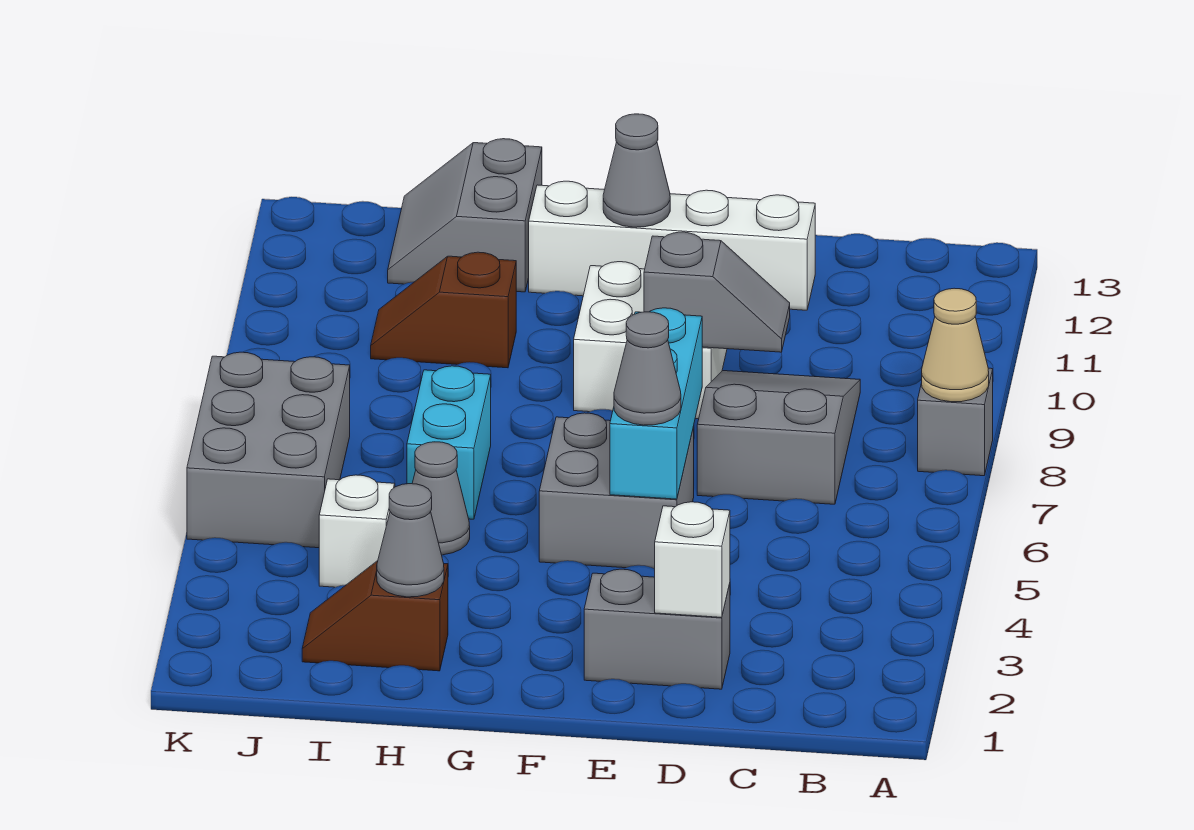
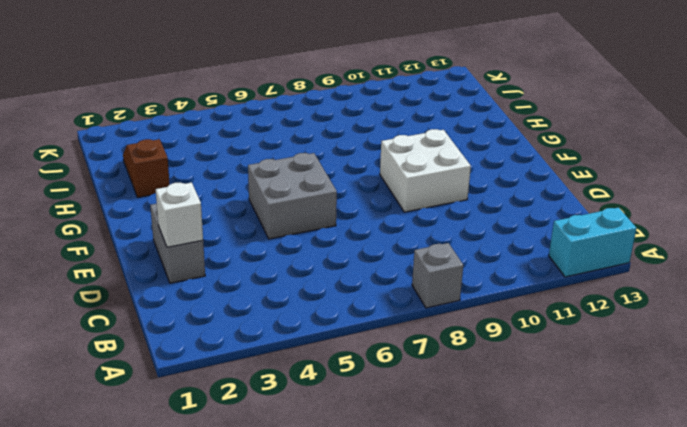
cyan 1x2 brick [549,208,636,277] -> cyan 1x2 brick moved to [407,366,491,519]
none -> grey 2x3 slope [697,371,860,504]
none -> white 1x4 brick [529,181,815,310]
none -> grey 1x1 cone [412,442,470,555]

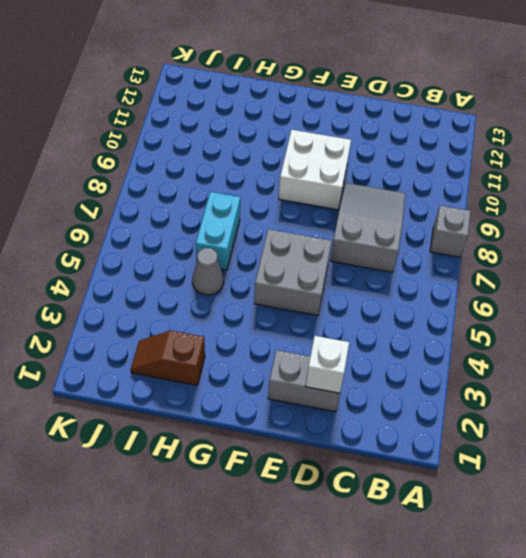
none -> white 1x4 brick [529,181,815,310]
none -> brown 1x2 slope [371,252,516,368]
none -> grey 2x2 slope [388,139,542,292]

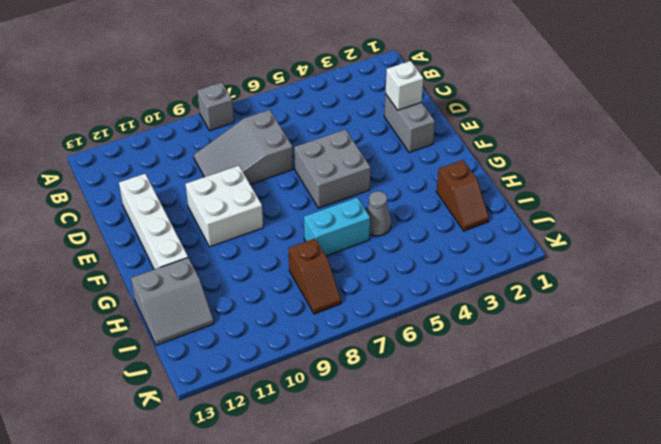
brown 1x2 slope [288,238,341,314] -> brown 1x2 slope moved to [371,252,516,368]
none -> white 1x1 brick [319,475,395,587]
none -> grey 2x3 brick [187,352,350,548]
none -> tan 1x1 cone [922,288,989,402]

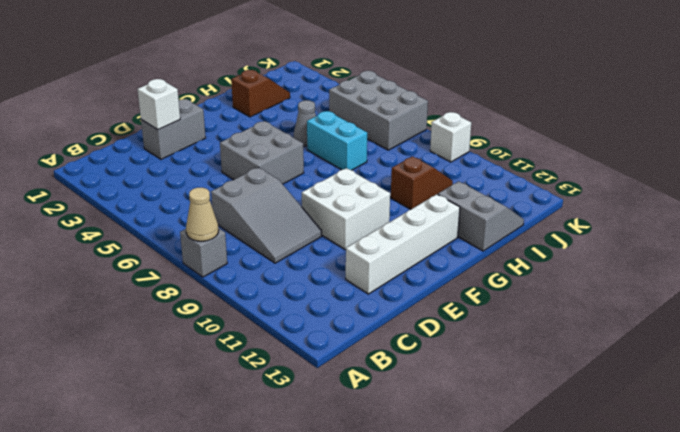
white 1x1 brick [430,112,471,162] -> white 1x1 brick moved to [319,475,395,587]
none -> grey 1x2 slope [644,232,790,352]
none -> cyan 1x3 brick [610,308,702,499]
none -> grey 1x1 cone [603,114,670,227]

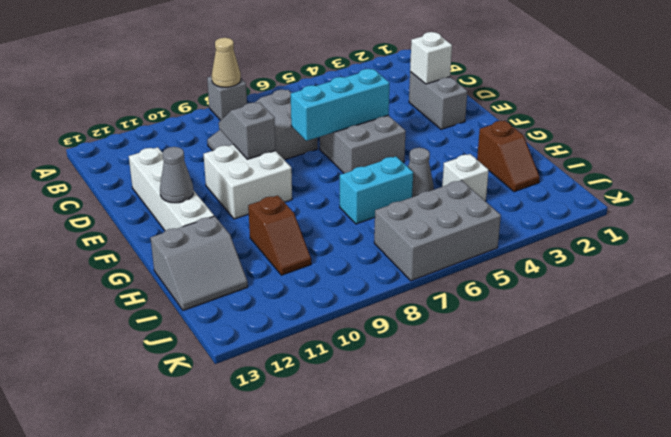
none -> grey 1x1 cone [377,484,444,597]
none -> grey 1x1 cone [614,312,681,425]

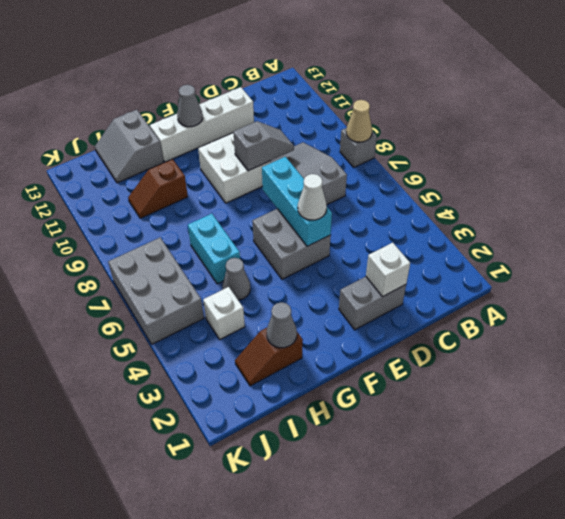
white 1x1 cone [298,174,327,220] -> grey 1x1 cone [614,312,681,425]

